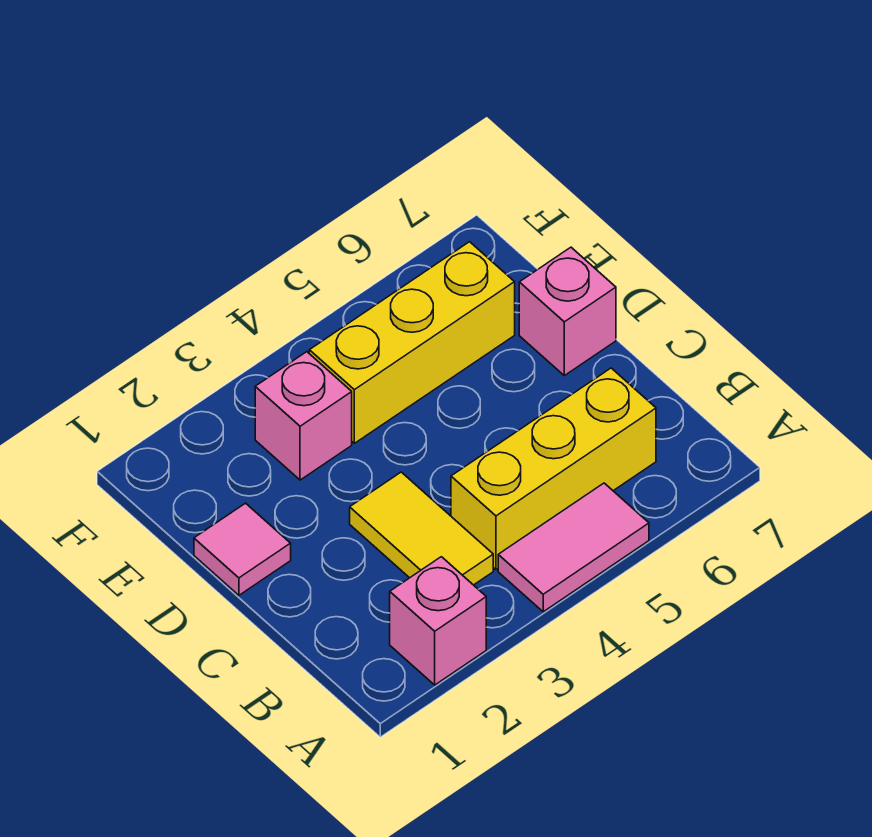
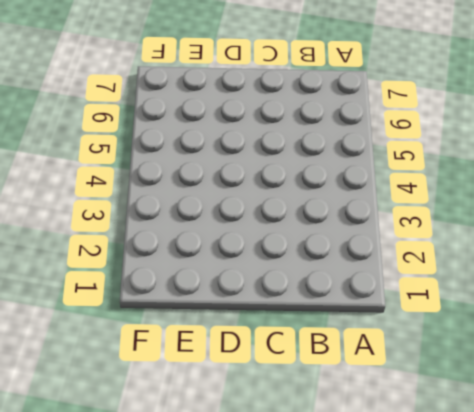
none -> pink 1x1 brick [390,557,486,685]
none -> pink 1x2 tile [498,483,649,612]

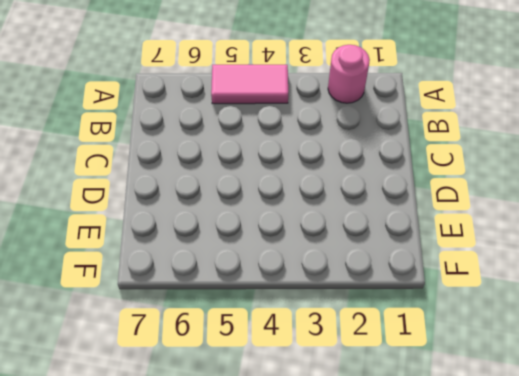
pink 1x1 round brick [328,45,370,103] -> pink 1x1 brick [390,557,486,685]
none -> yellow 1x2 tile [350,472,493,585]
none -> yellow 1x3 brick [451,368,656,570]

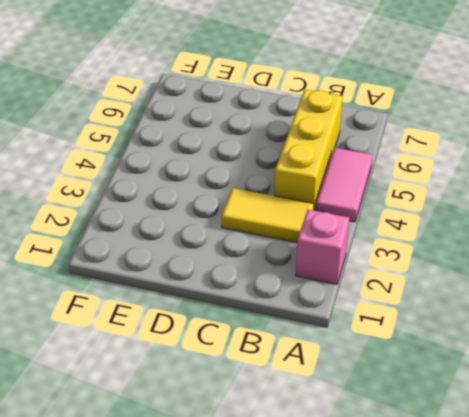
none -> pink 1x1 tile [194,503,291,595]
none -> pink 1x1 brick [519,247,616,376]

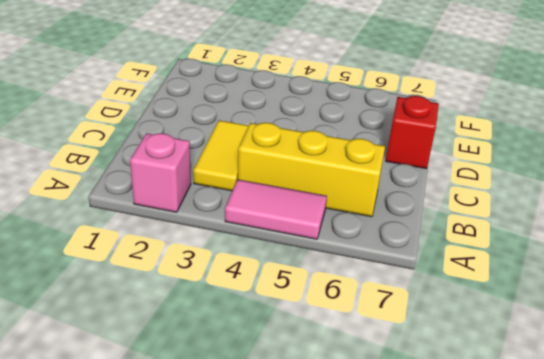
red 1x1 brick [386,96,439,169] -> pink 1x1 brick [519,247,616,376]
none -> pink 1x1 tile [194,503,291,595]
none -> pink 1x1 brick [255,352,352,480]

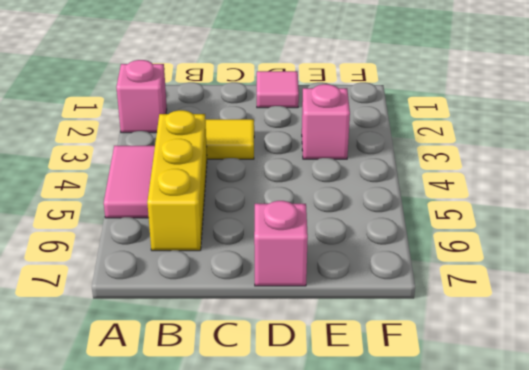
none -> yellow 1x3 brick [309,242,515,443]

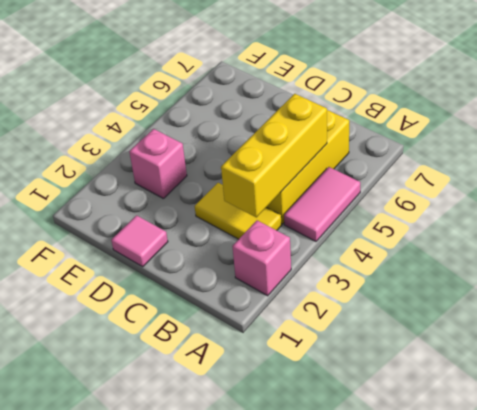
yellow 1x3 brick [221,94,327,217] -> yellow 1x3 brick moved to [309,242,515,443]
none -> pink 1x1 brick [519,247,616,376]

